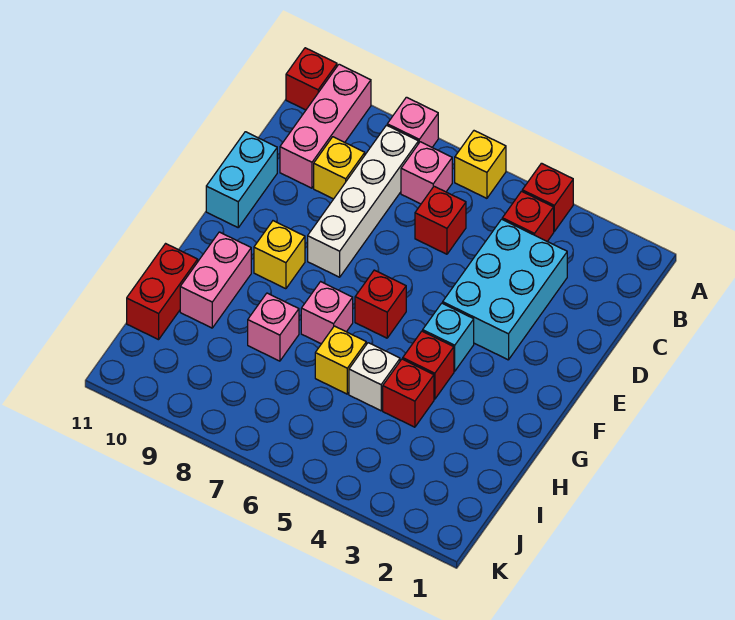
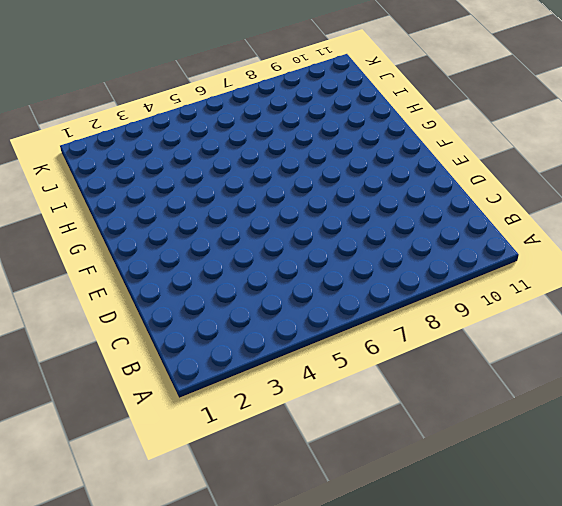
none -> red 1x1 brick [522,163,573,231]
none -> yellow 1x1 brick [455,131,506,198]
none -> pink 1x1 brick [387,97,438,147]

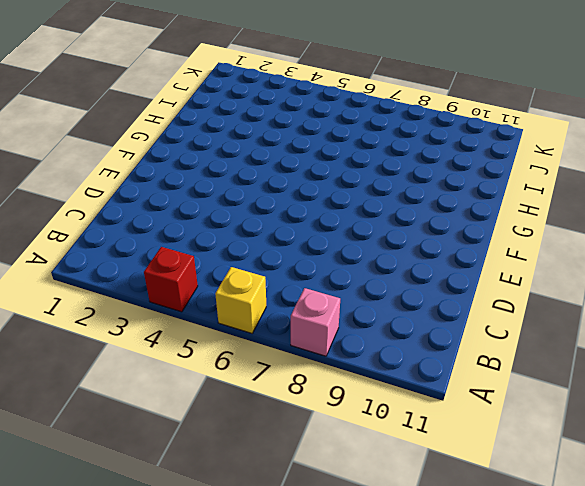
none -> pink 1x3 brick [280,64,371,188]
none -> red 1x1 brick [286,48,337,110]
none -> red 1x1 brick [502,191,554,241]

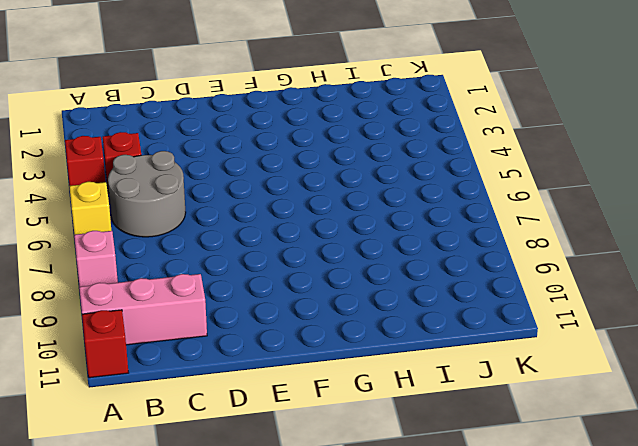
grey 2x2 round brick [108,151,186,237] -> red 1x1 brick [415,186,466,254]
none -> pink 1x1 brick [401,142,452,204]
none -> white 1x4 brick [308,125,418,277]
none -> cyan 2x3 brick [443,219,567,360]

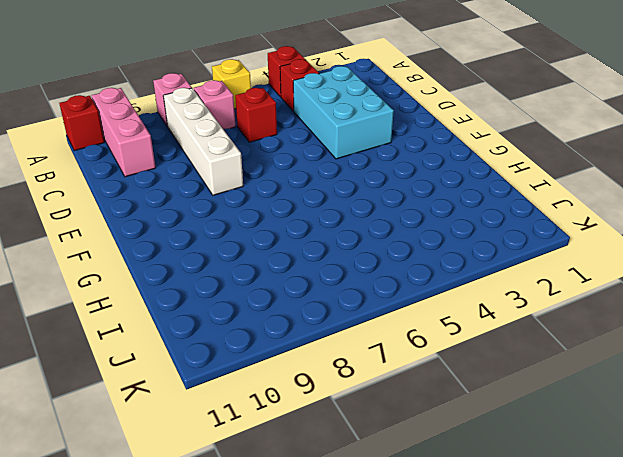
none -> yellow 1x1 brick [314,137,365,199]
none -> cyan 1x2 brick [206,132,277,227]
none -> cyan 1x1 brick [423,303,474,371]

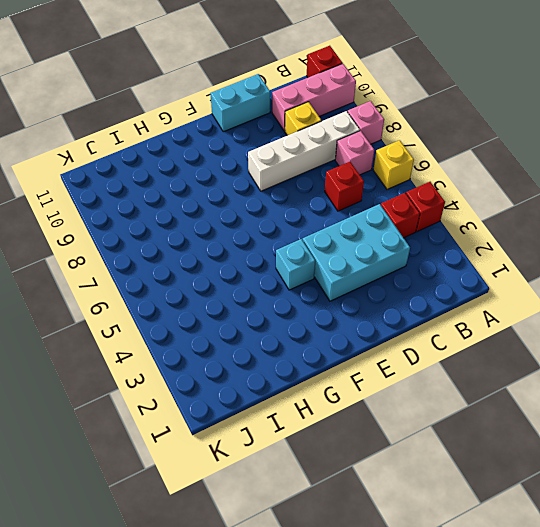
none -> red 1x1 brick [355,270,406,338]
none -> yellow 1x1 brick [254,221,305,289]
none -> red 1x1 brick [403,331,454,399]

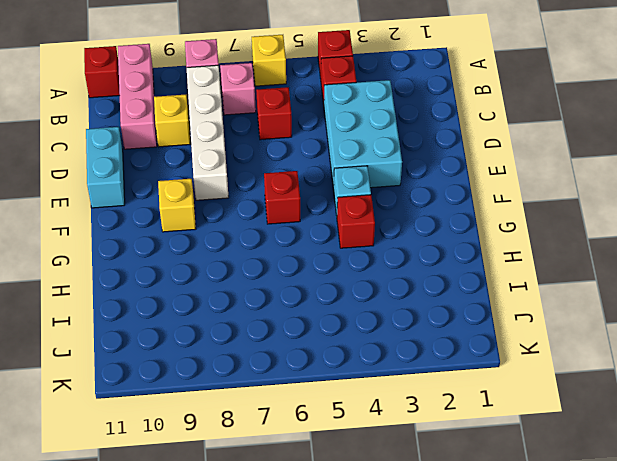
none -> pink 1x1 brick [301,282,353,344]
none -> pink 1x2 brick [180,232,251,328]
none -> red 1x1 brick [383,359,434,427]

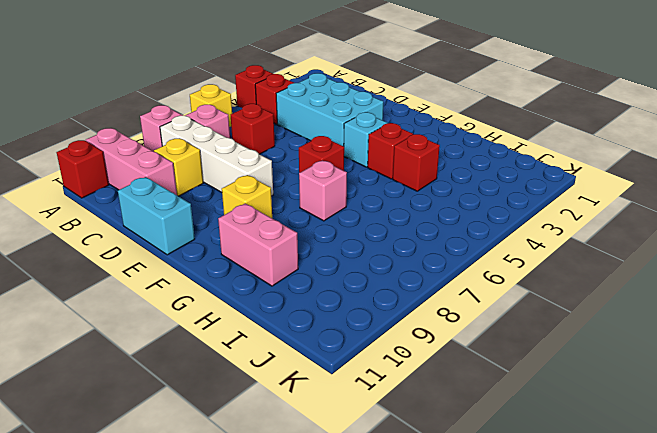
none -> white 1x1 brick [349,343,400,411]
none -> yellow 1x1 brick [315,326,366,394]
none -> pink 1x1 brick [248,293,299,361]

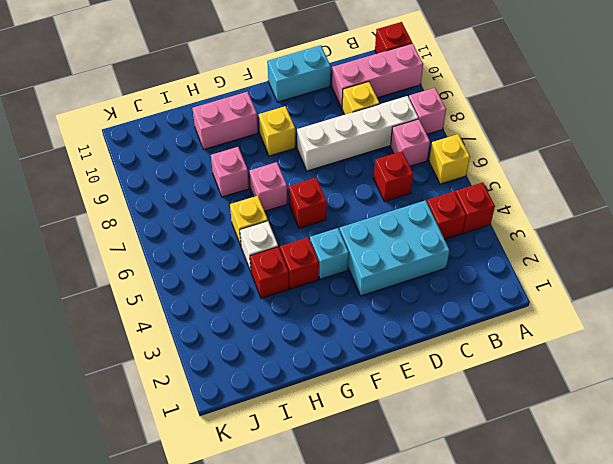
none -> red 1x2 brick [127,244,198,340]

